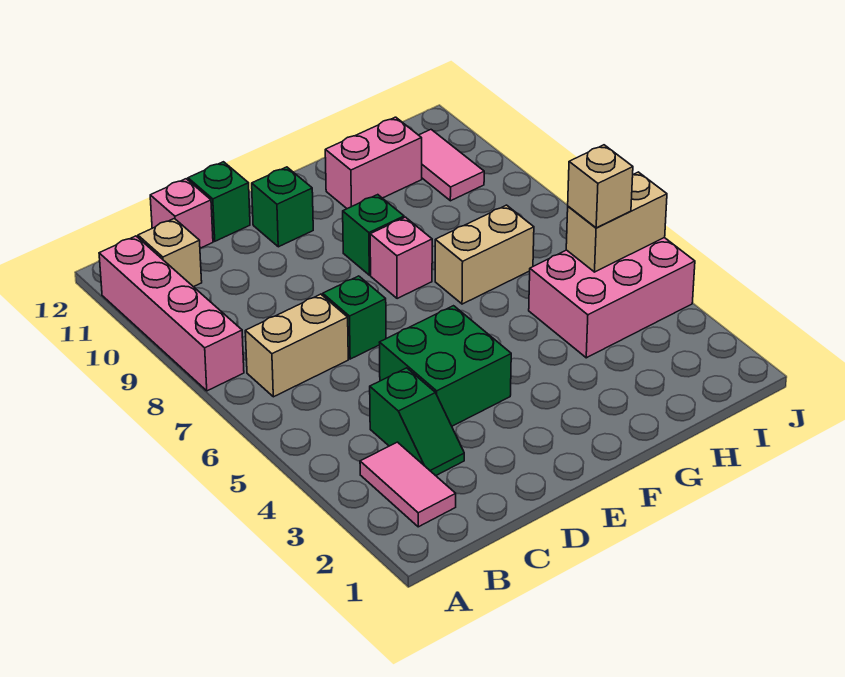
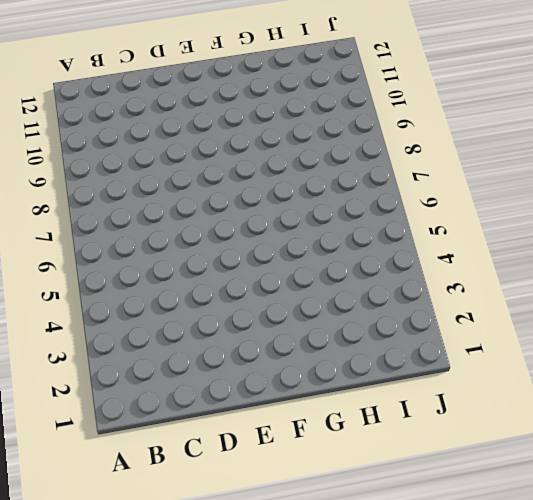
none -> pink 1x4 brick [99,236,244,391]
none -> pink 1x2 tile [360,442,456,527]
none -> tan 1x2 brick [245,294,348,397]

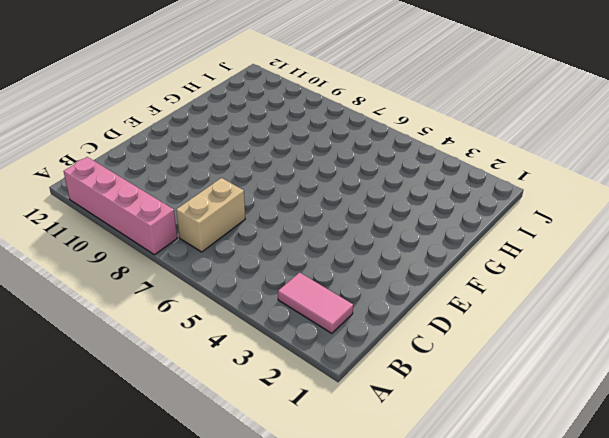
none -> tan 1x1 brick [138,218,202,287]
none -> green 1x2 slope [370,368,464,476]
none -> pink 1x1 brick [150,179,213,248]

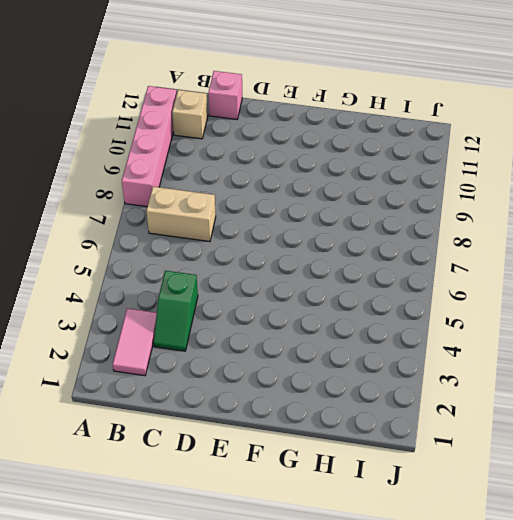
none -> green 2x2 brick [379,306,511,426]
none -> green 1x1 brick [323,276,386,359]
none -> green 1x1 brick [188,162,250,241]

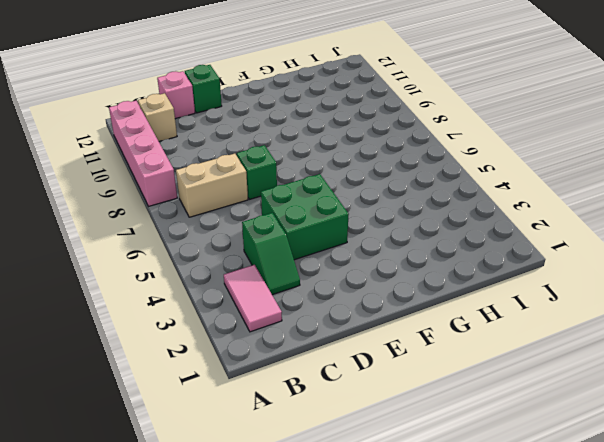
none -> green 1x1 brick [252,167,313,247]
none -> pink 1x1 brick [370,217,432,299]
none -> green 1x1 brick [343,195,404,275]

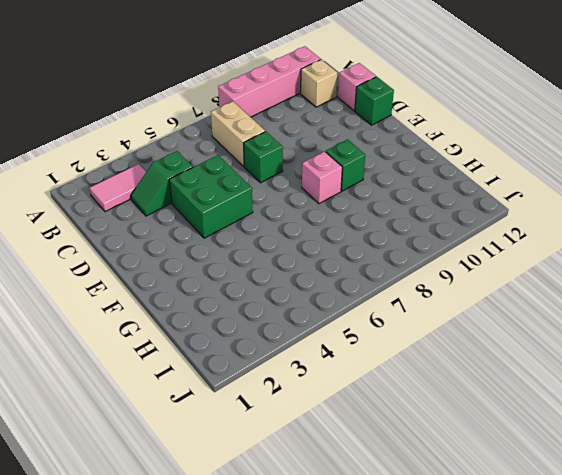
none -> green 1x1 brick [252,167,313,247]
none -> tan 1x2 brick [435,205,534,304]
none -> pink 1x2 brick [325,117,422,209]

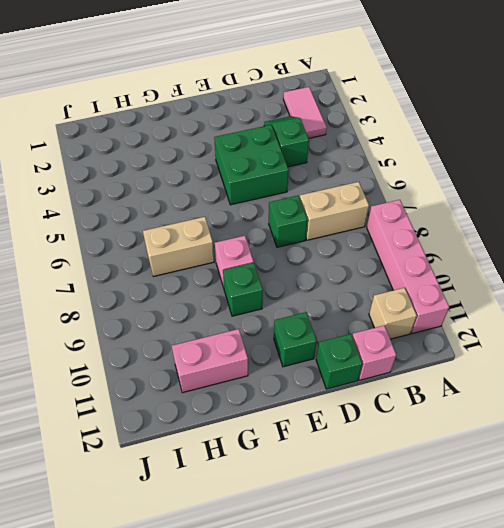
none -> pink 2x3 brick [529,238,695,358]
none -> pink 1x2 tile [419,130,484,201]
none -> tan 1x2 brick [566,172,667,272]

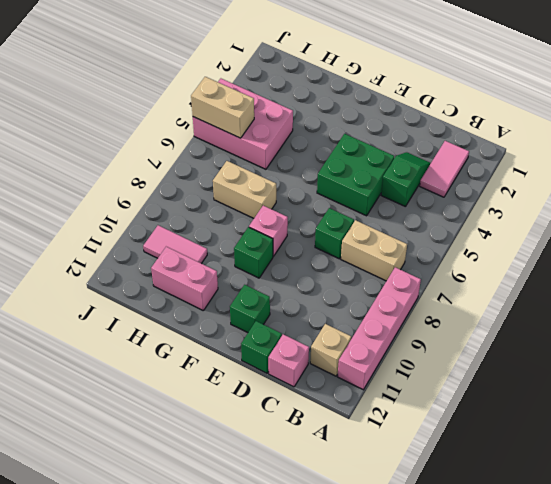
pink 1x2 tile [143,225,207,263] -> pink 1x2 tile turned to [419,130,484,201]
none -> tan 1x1 brick [568,145,633,228]

